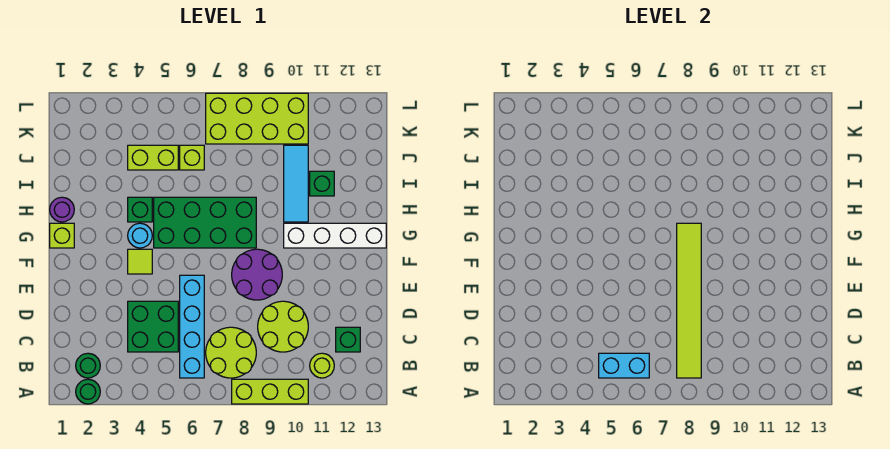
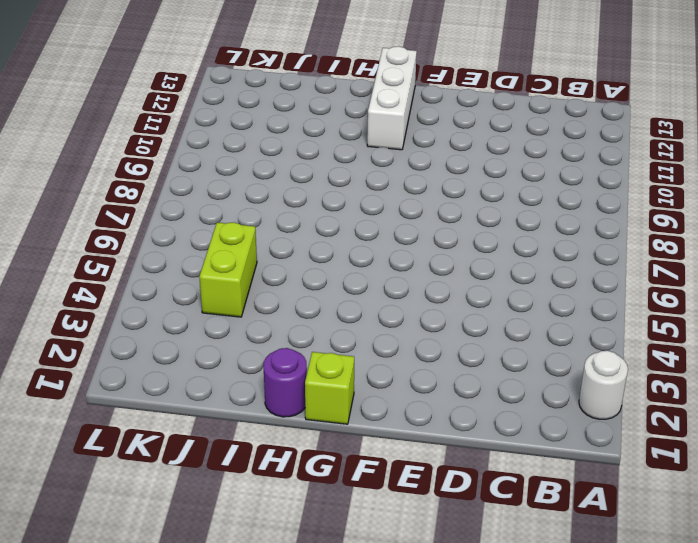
white 1x1 round brick [579,351,628,419] -> green 1x1 round brick [76,379,100,404]
white 1x3 brick [367,46,417,150] -> white 1x4 brick [284,223,386,248]
none -> lime 1x3 brick [232,379,308,404]
none -> green 1x1 round brick [76,353,100,378]
none -> cyan 1x4 brick [180,275,204,378]

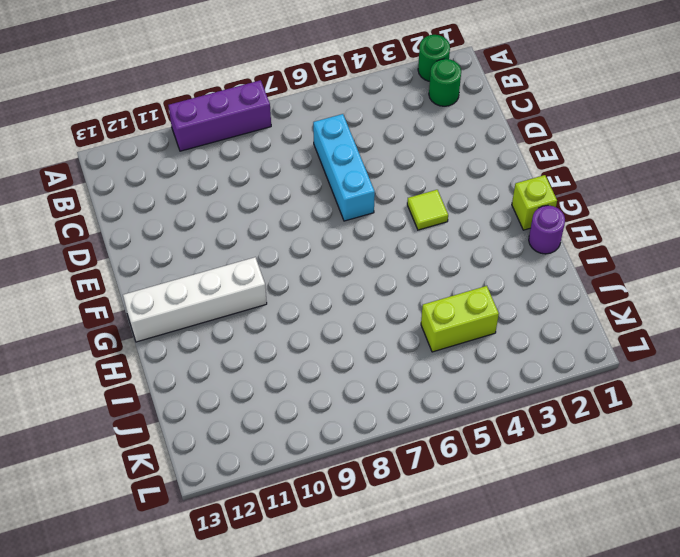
purple 1x3 brick [168,80,271,151] -> lime 1x3 brick [232,379,308,404]
cyan 1x3 brick [313,114,375,221] -> cyan 1x4 brick [180,275,204,378]
none -> lime 2x2 round brick [206,327,256,378]
none -> lime 1x1 round brick [310,353,334,378]
none -> green 2x2 brick [128,301,178,352]

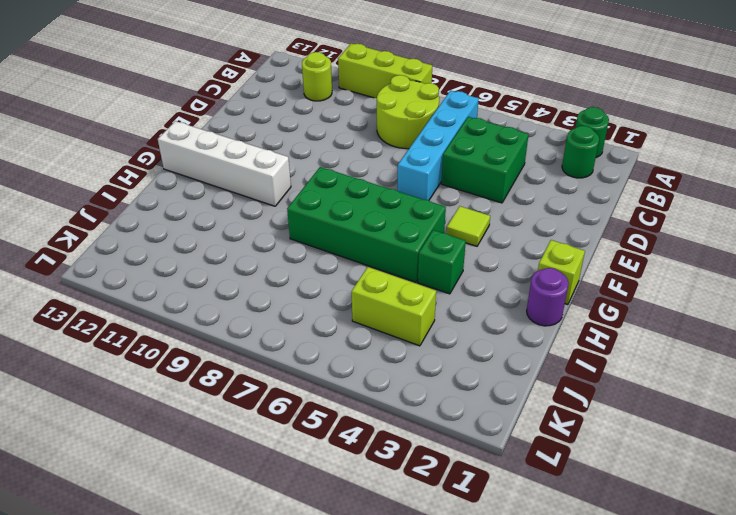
none -> lime 2x2 round brick [258,301,308,352]
none -> green 1x1 brick [336,327,360,352]
none -> purple 2x2 round brick [232,249,282,300]

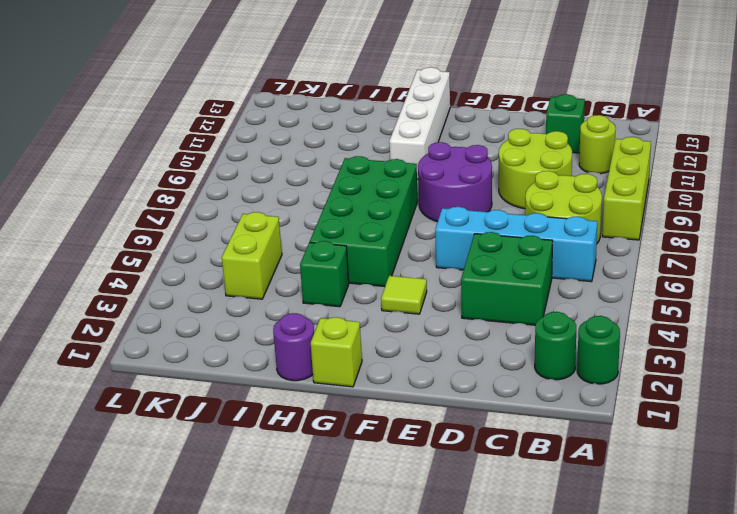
none -> cyan 1x1 round brick [128,223,152,248]
none -> cyan 1x3 tile [284,145,308,222]
none -> green 1x1 brick [310,171,334,196]

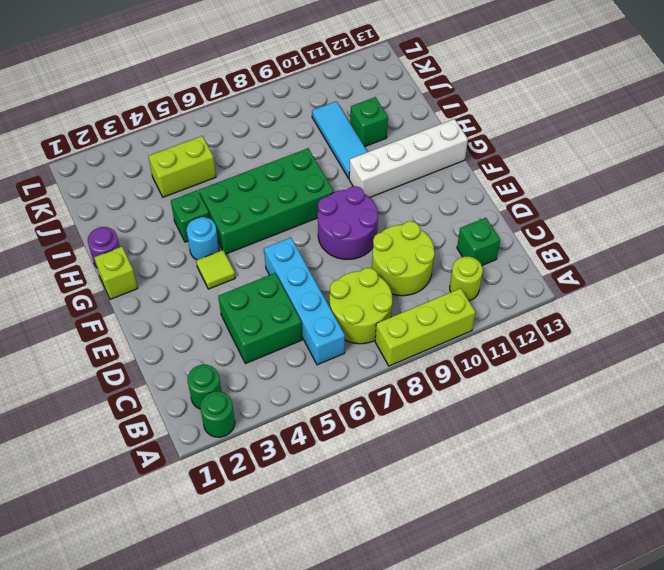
none -> lime 1x1 brick [180,145,204,170]
none -> lime 2x4 brick [206,93,308,144]
none -> cyan 1x2 brick [599,353,649,378]

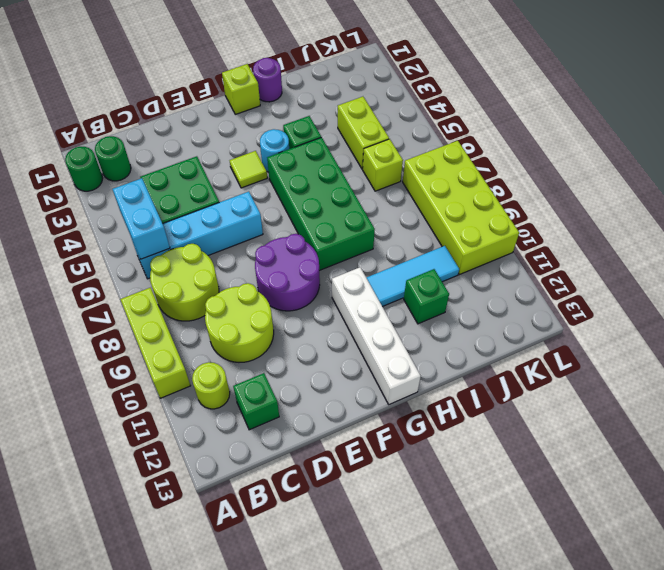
none -> lime 1x6 tile [677,223,701,378]

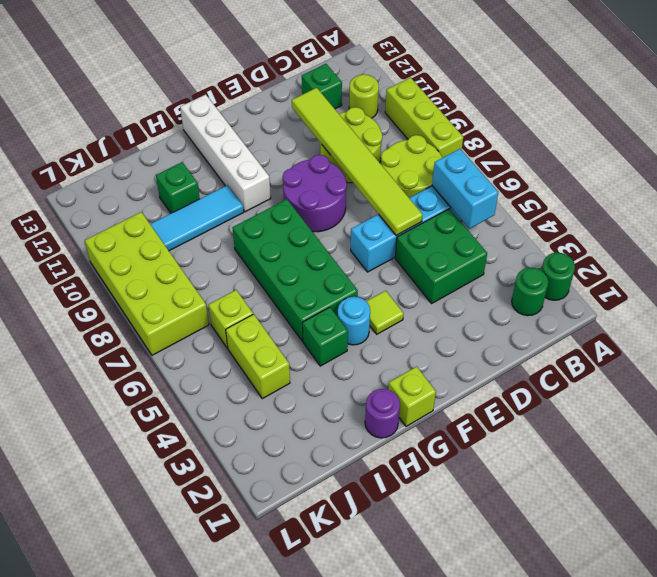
lime 1x6 tile [292,88,423,235] -> lime 1x6 tile turned to [677,223,701,378]

